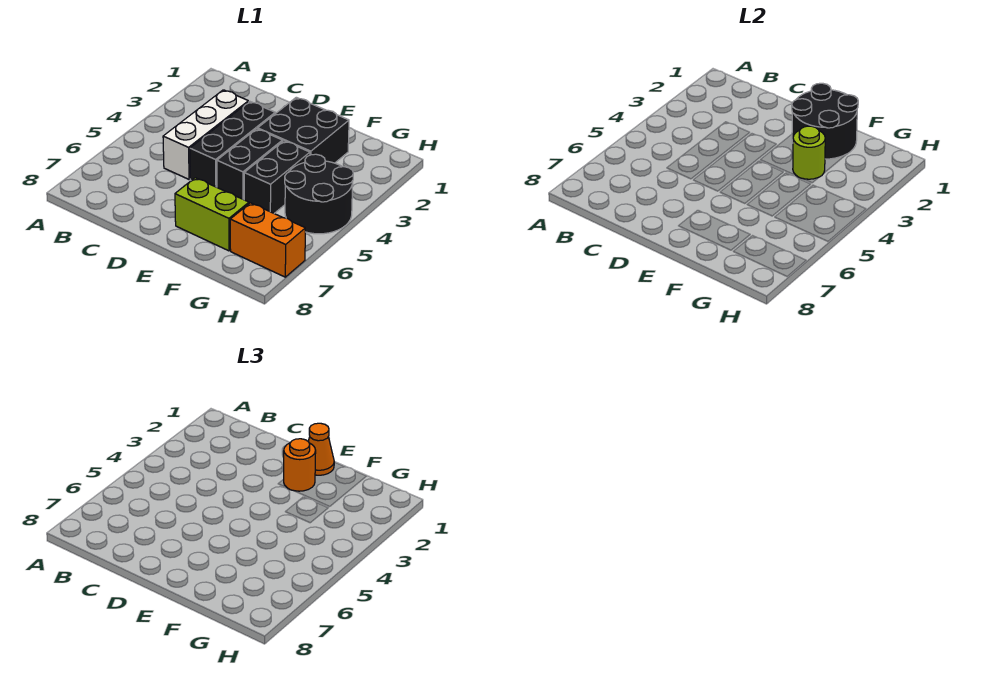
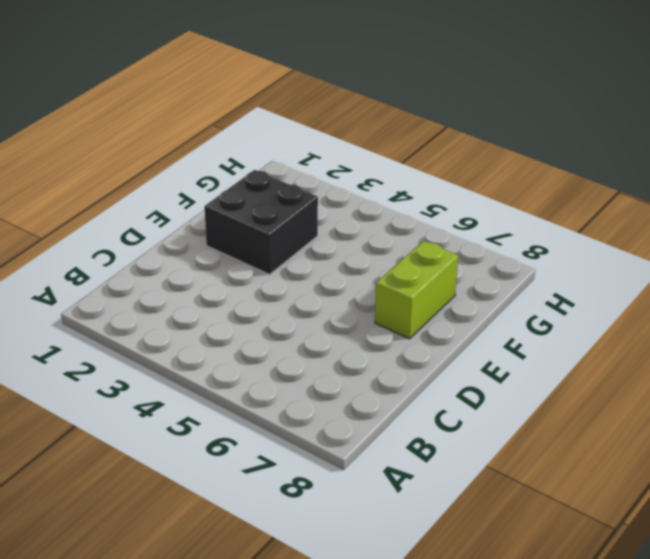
none -> white 1x3 brick [163,90,248,179]
none -> black 1x3 brick [190,101,275,187]
none -> black 1x2 brick [217,129,282,200]

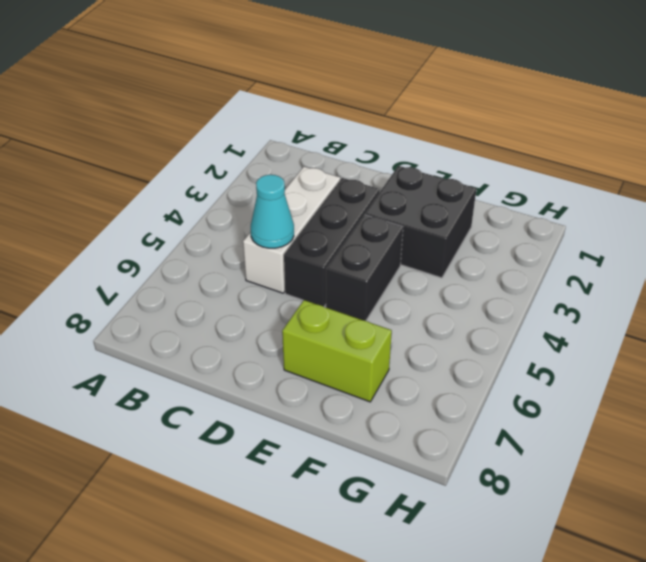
cyan 1x1 cone [251,175,294,248] -> none
none -> black 1x2 brick [244,141,310,213]
none -> black 2x2 round brick [285,154,353,234]
none -> orange 1x2 brick [230,203,305,277]

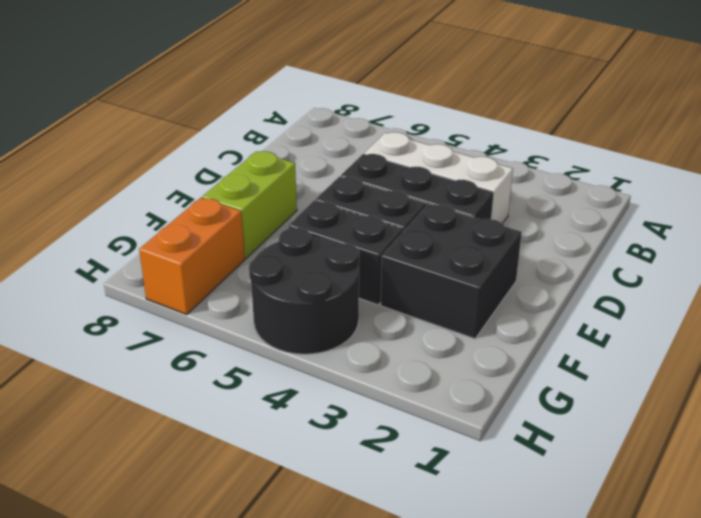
none -> black 2x2 round brick [792,83,858,159]
none -> lime 1x1 round brick [793,126,825,179]
none -> orange 1x1 cone [308,423,334,475]

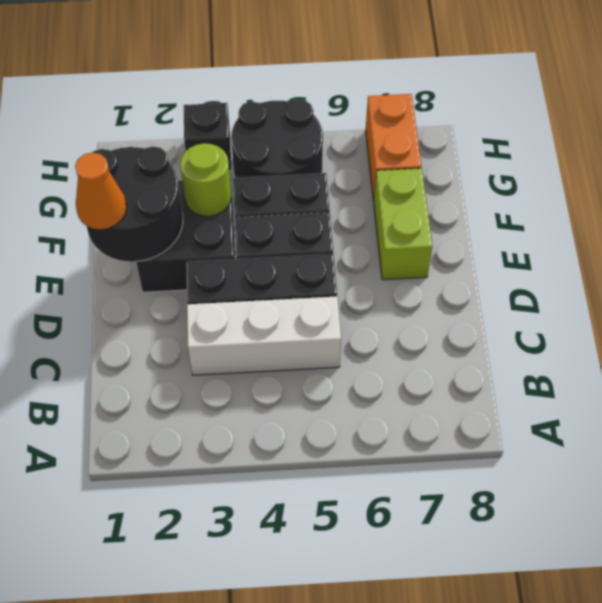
black 1x1 brick [183,103,232,171] -> none
none -> orange 1x1 round brick [284,439,316,491]

